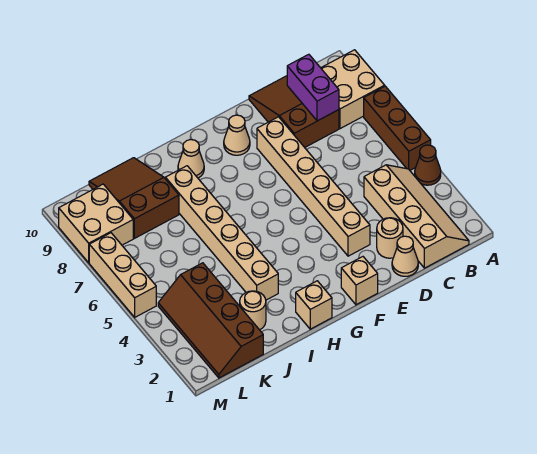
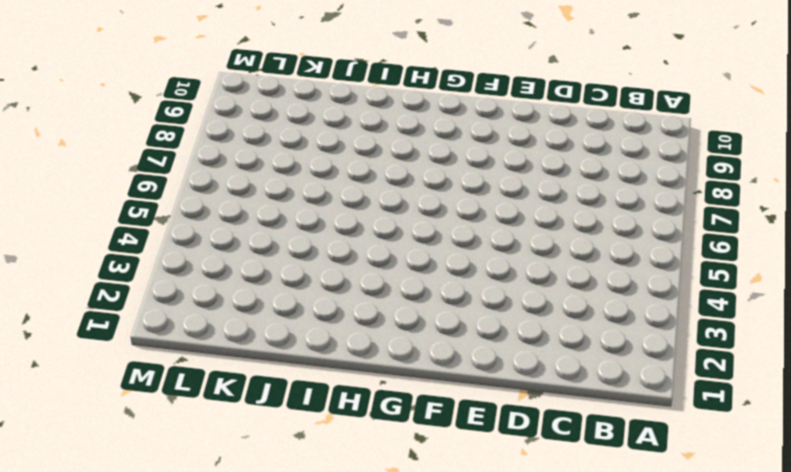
none -> brown 1x1 cone [415,145,441,185]
none -> brown 1x3 brick [364,86,431,170]
none -> tan 2x2 brick [321,50,385,129]

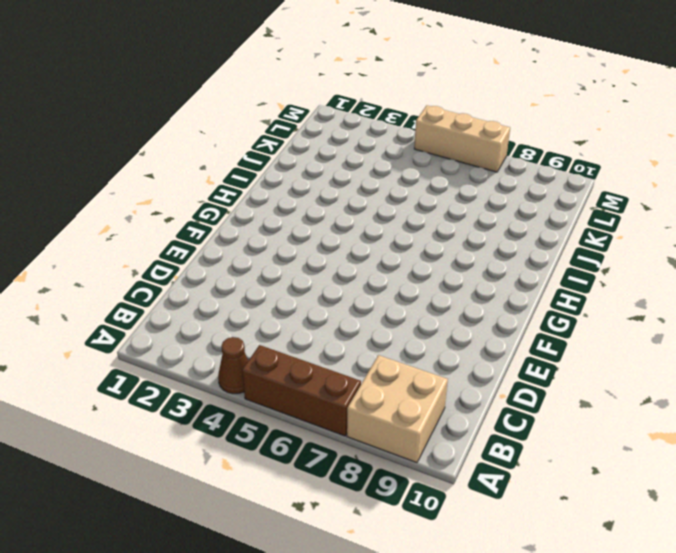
none -> tan 2x4 slope [364,165,469,268]
none -> brown 2x3 slope [249,76,339,147]
none -> tan 1x1 cone [392,236,418,276]

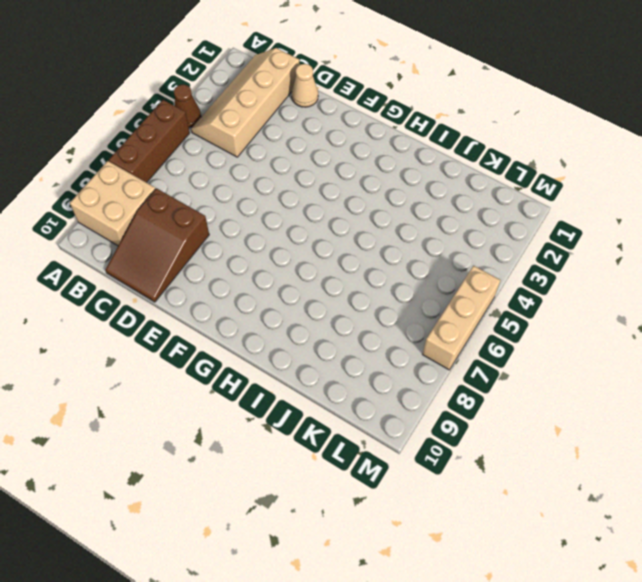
none -> tan 1x1 round brick [377,218,403,258]
none -> tan 1x6 brick [257,117,370,256]
none -> tan 1x1 brick [341,257,378,305]

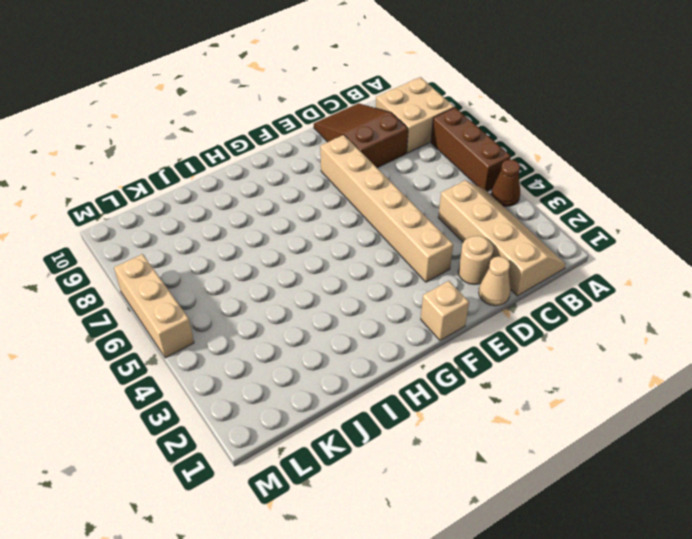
none -> tan 1x1 cone [224,115,250,155]
none -> tan 1x1 brick [296,281,332,329]
none -> tan 1x1 cone [178,140,204,178]

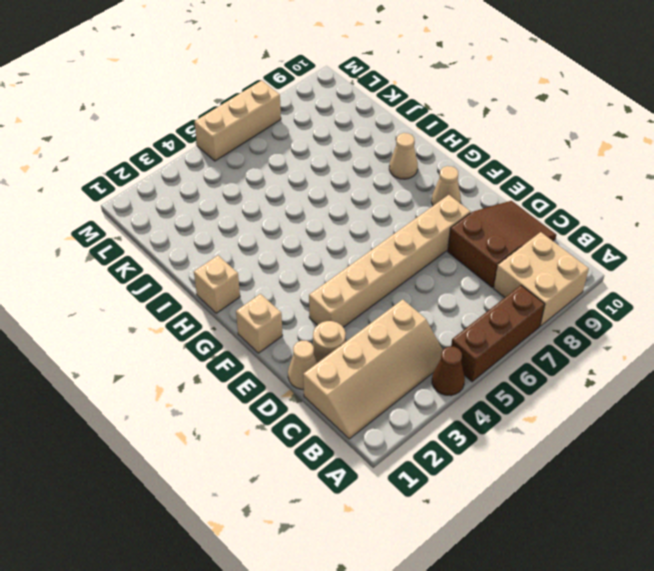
none -> tan 1x6 brick [165,166,278,300]
none -> tan 1x1 round brick [240,291,266,330]
none -> brown 2x3 slope [89,158,179,238]

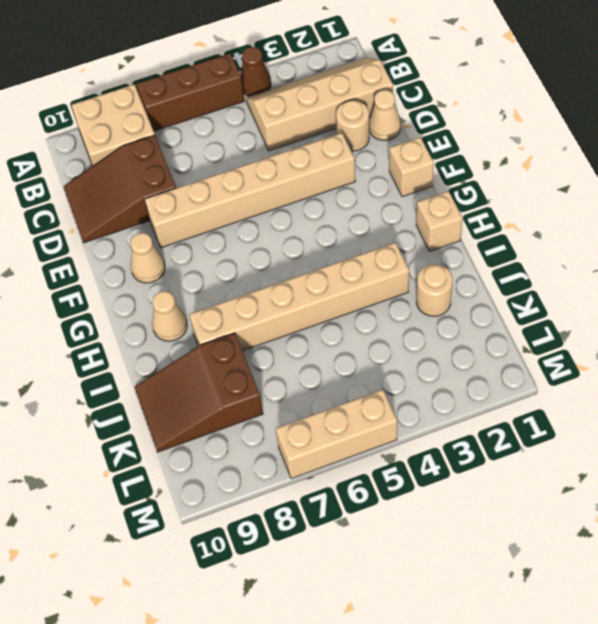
none -> brown 2x4 slope [158,263,263,378]
none -> tan 2x2 brick [59,184,133,263]
none -> purple 1x2 brick [287,54,339,121]

